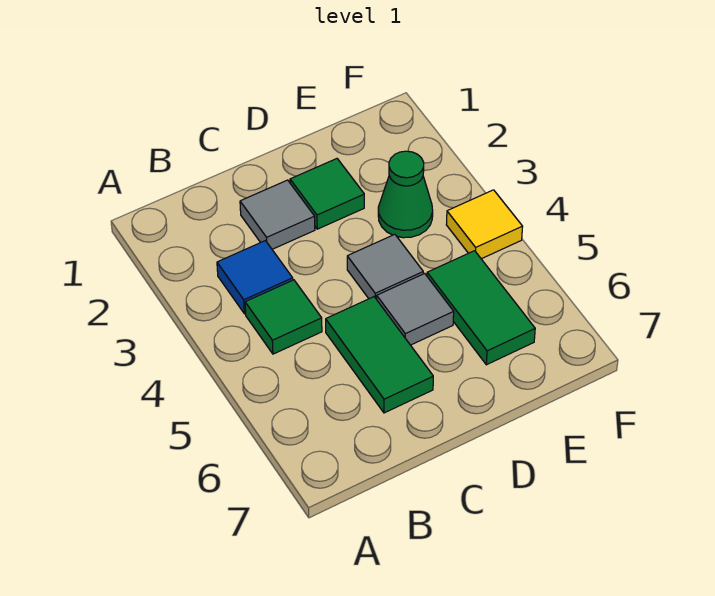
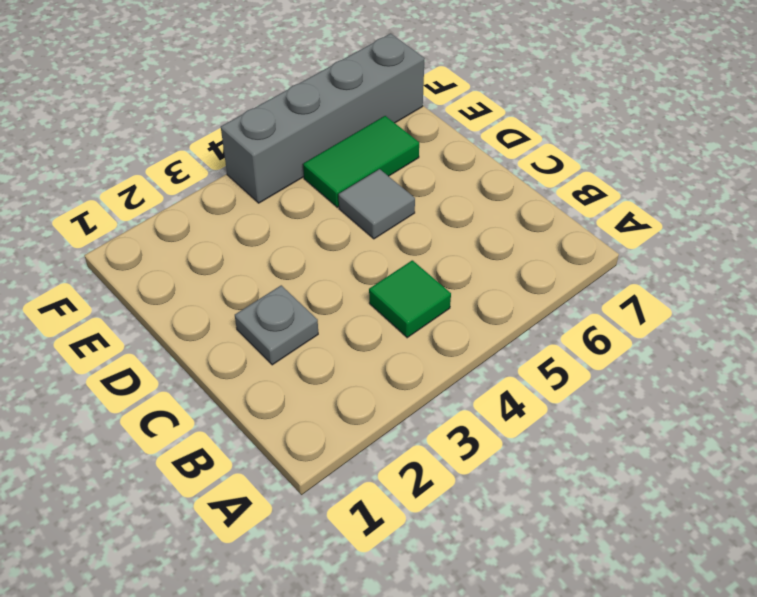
grey 1x1 plate [235,285,318,365] -> grey 1x1 tile [240,180,315,249]
grey 1x4 brick [221,33,425,203] -> yellow 1x1 tile [446,190,523,259]
none -> blue 1x1 tile [217,241,293,314]
none -> green 1x2 tile [326,297,433,413]

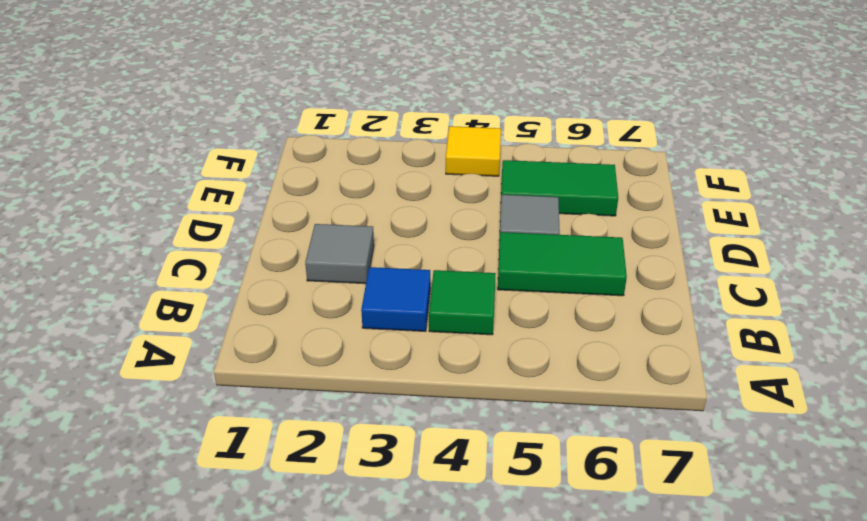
none -> green 1x1 tile [290,159,364,229]
none -> grey 1x1 tile [347,234,423,299]

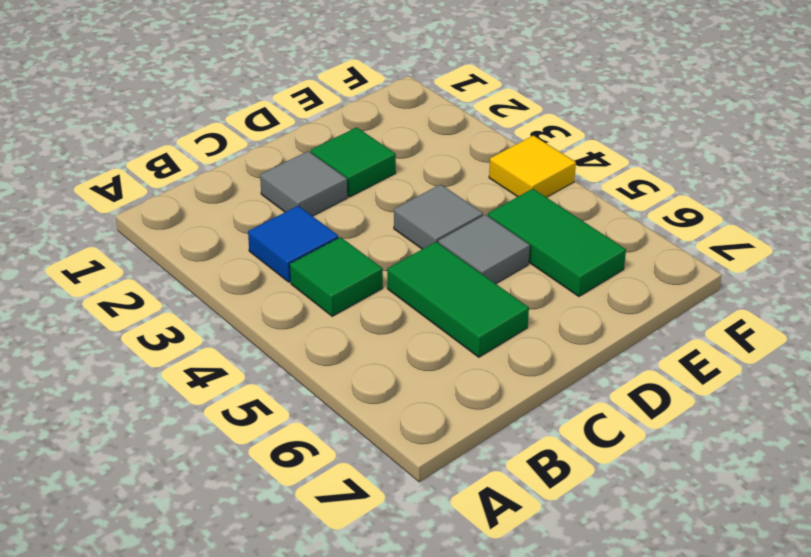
none -> green 1x1 cone [378,151,433,238]

